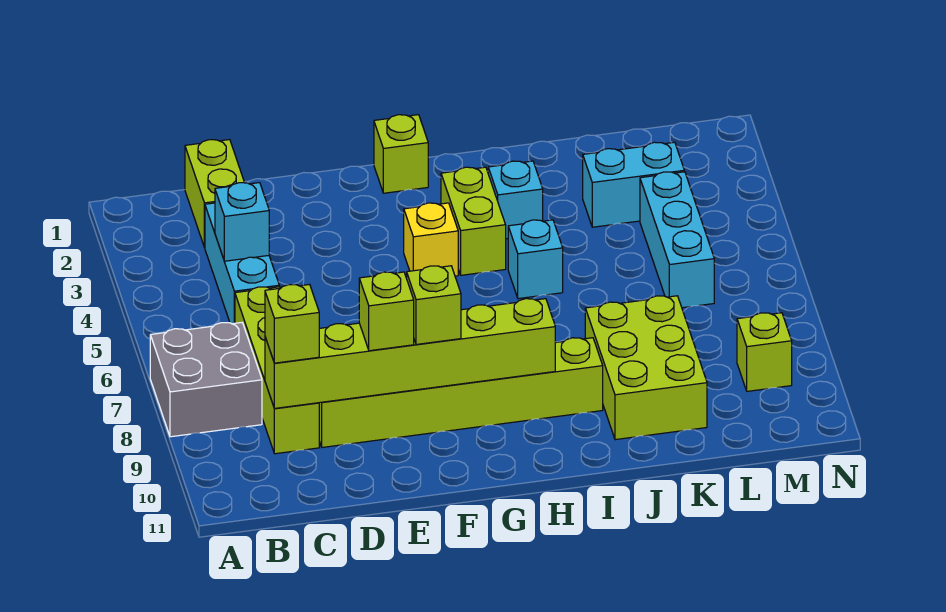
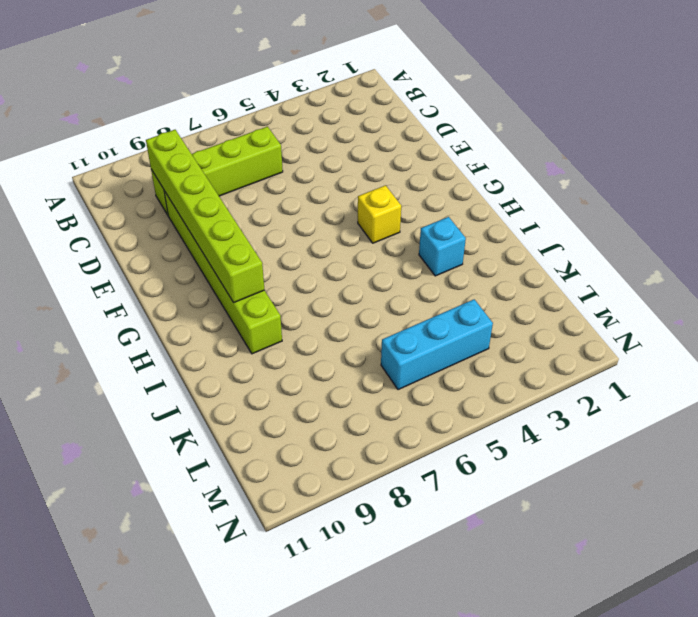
none -> grey 2x2 brick [150,323,262,437]
none -> lime 1x2 brick [185,140,244,247]
none -> cyan 1x3 brick [205,203,279,324]

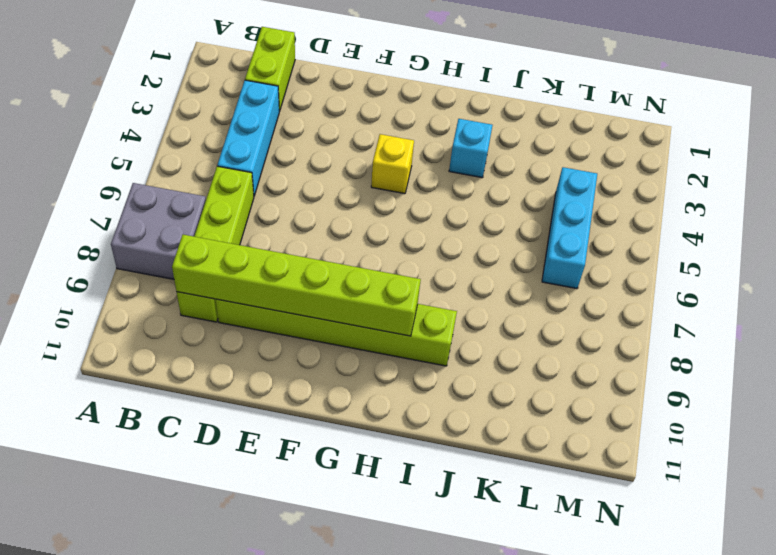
none -> lime 1x1 brick [374,115,428,193]
none -> lime 1x2 brick [441,167,506,275]
none -> cyan 1x1 brick [508,220,563,299]

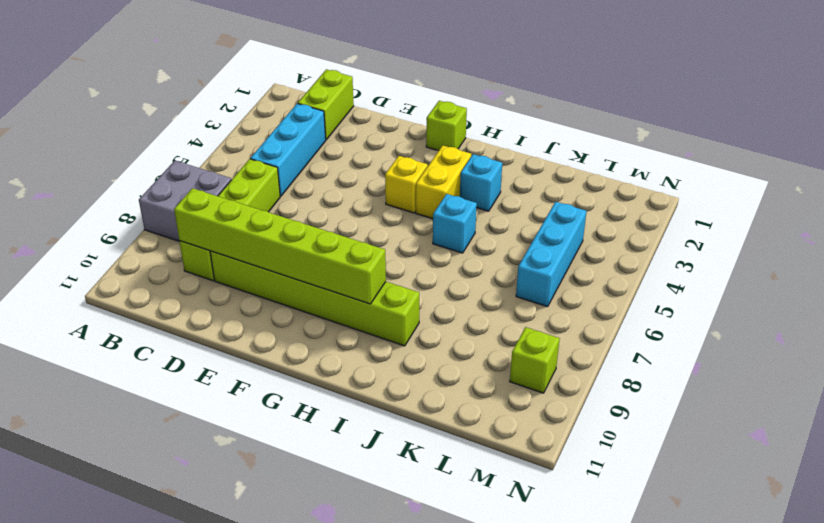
yellow 1x2 brick [416,146,471,219] -> lime 1x2 brick [441,167,506,275]
none -> lime 2x3 brick [585,296,707,440]
none -> cyan 1x2 brick [583,142,684,227]
none -> cyan 1x1 brick [215,183,269,261]

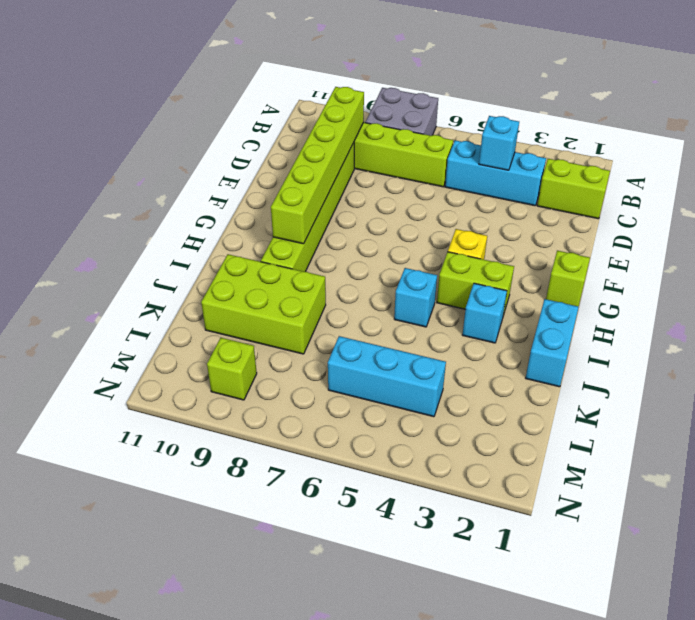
cyan 1x2 brick [526,299,579,387] -> cyan 1x2 brick moved to [583,142,684,227]
none -> lime 1x1 brick [265,284,319,363]
none -> lime 1x1 brick [359,272,414,351]
none -> lime 1x1 brick [407,266,461,344]

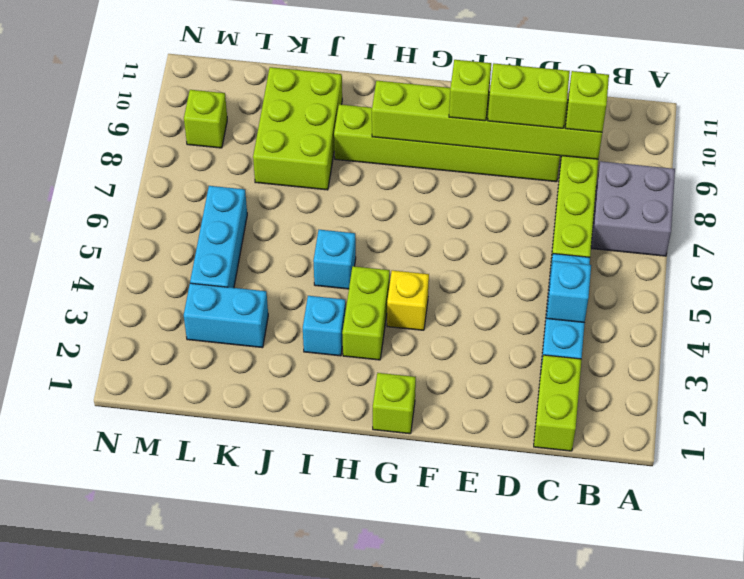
lime 1x2 brick [488,63,570,128] -> lime 1x1 brick [359,272,414,351]

